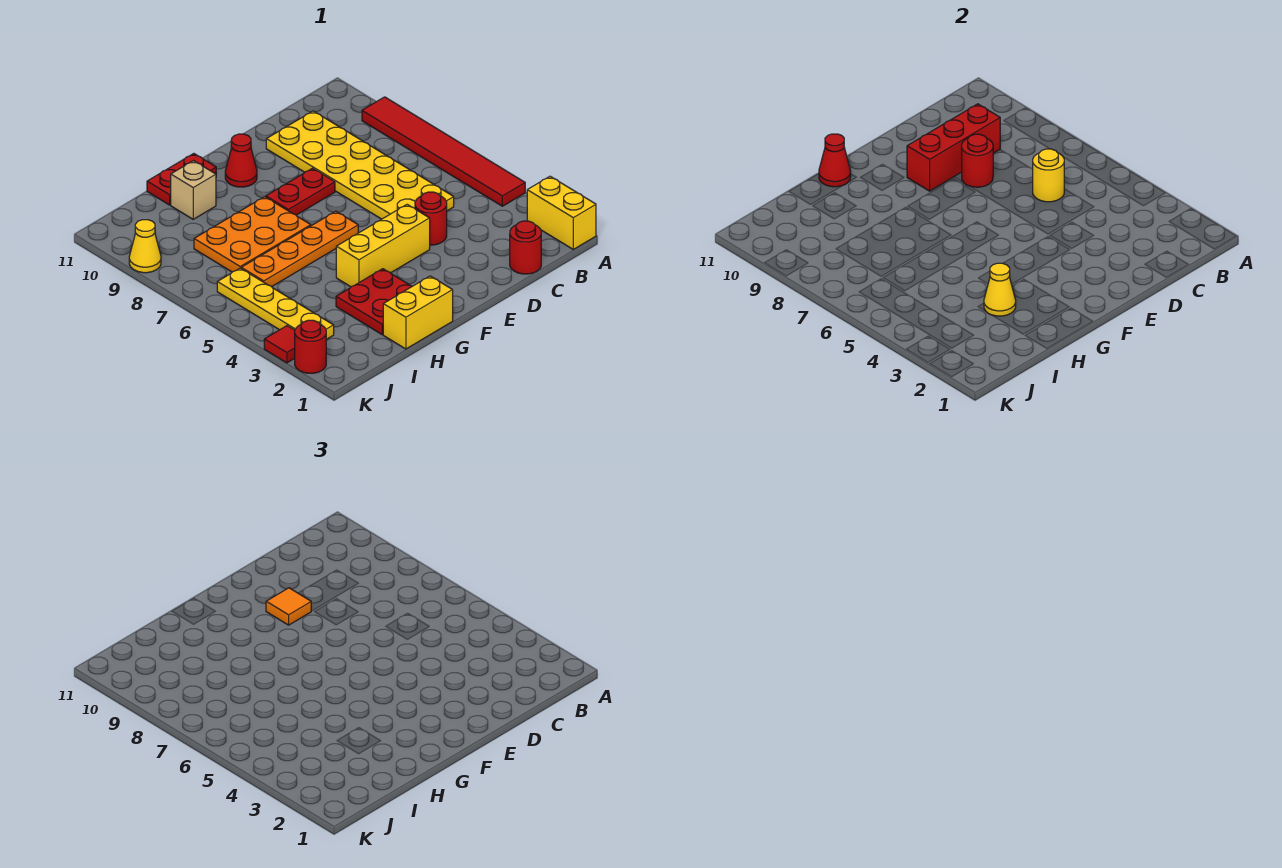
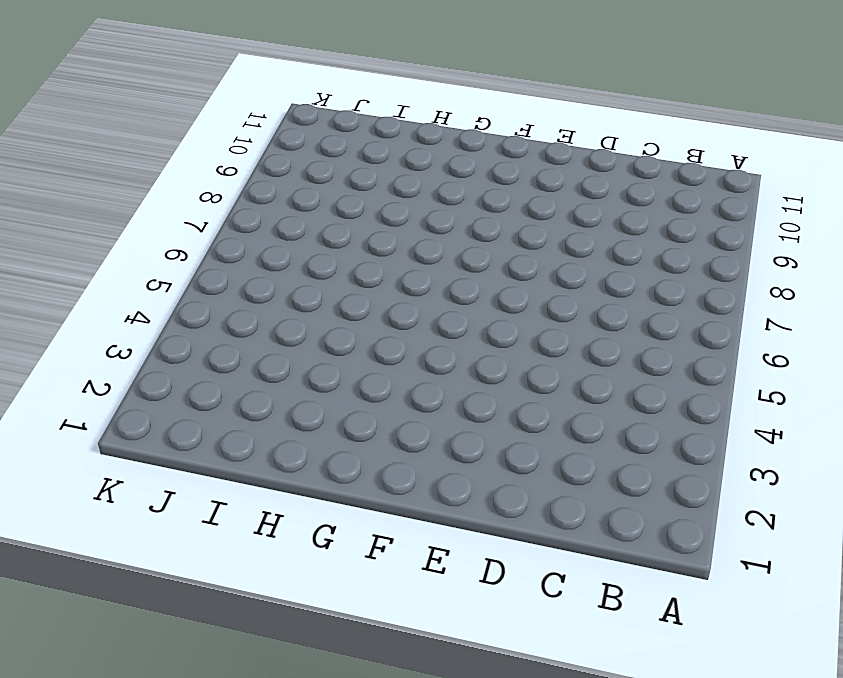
none -> yellow 1x2 brick [527,176,596,249]
none -> red 1x6 tile [362,97,525,206]
none -> red 1x1 round brick [510,221,541,274]

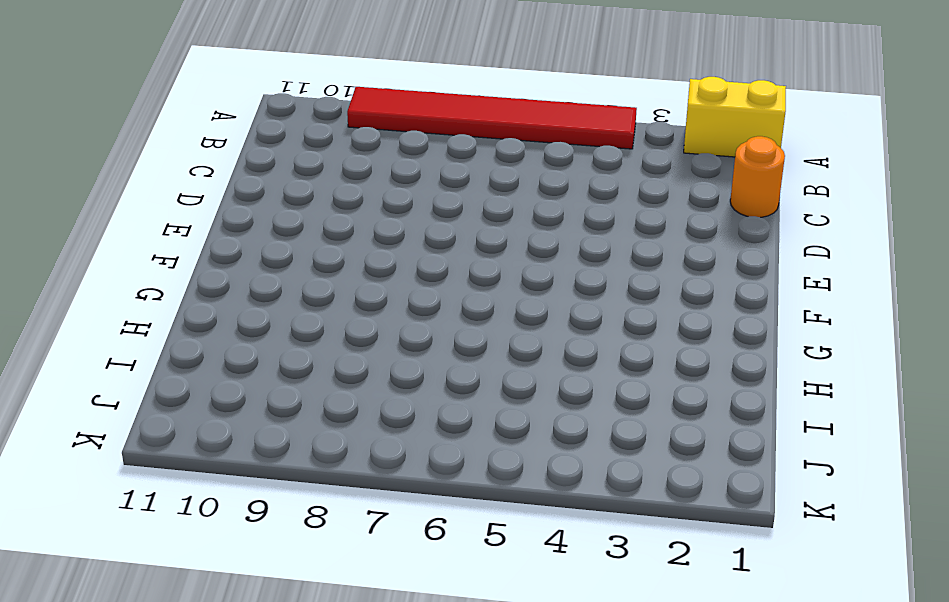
orange 1x1 round brick [730,136,785,217] -> red 1x1 round brick [510,221,541,274]
none -> yellow 2x6 plate [266,111,454,219]
none -> red 1x1 round brick [415,192,447,245]
none -> yellow 1x3 brick [336,204,430,287]

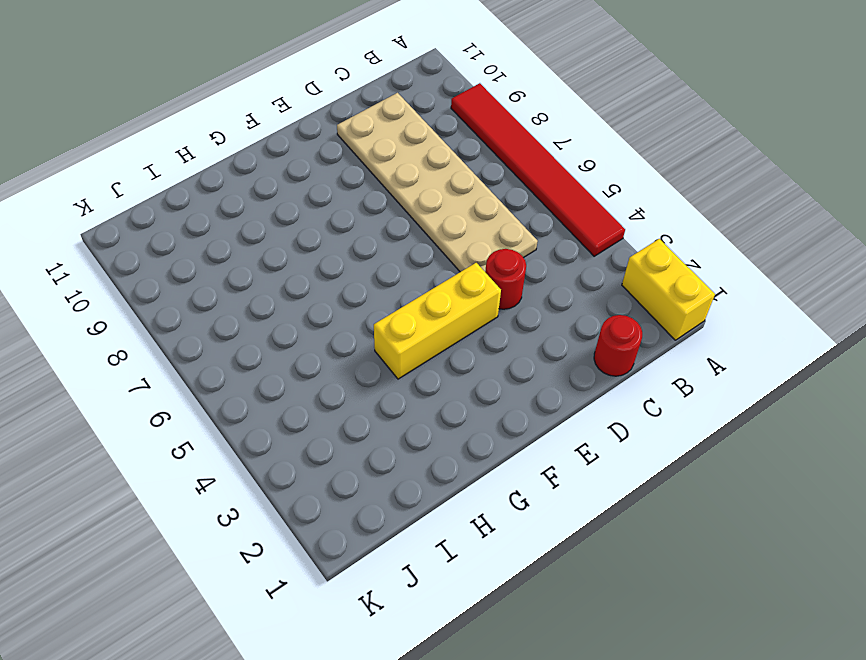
tan 2x6 plate [337,93,538,272] -> yellow 2x6 plate [266,111,454,219]
none -> red 1x2 plate [266,168,335,215]
none -> orange 1x4 plate [241,211,358,287]
none -> red 1x1 cone [225,134,257,187]

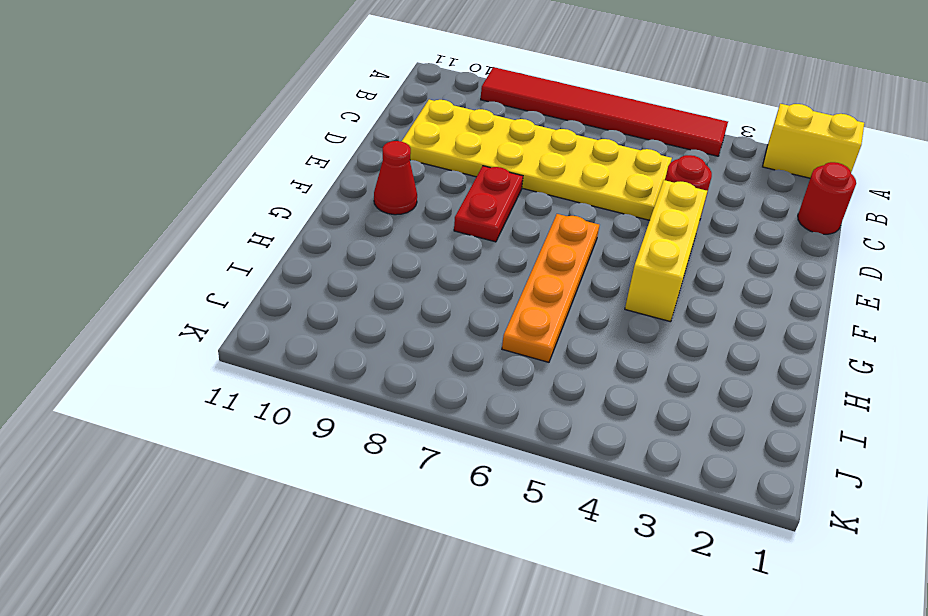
none -> yellow 1x2 brick [383,276,453,349]
none -> red 2x2 plate [336,269,412,334]
none -> orange 2x3 plate [194,197,311,272]

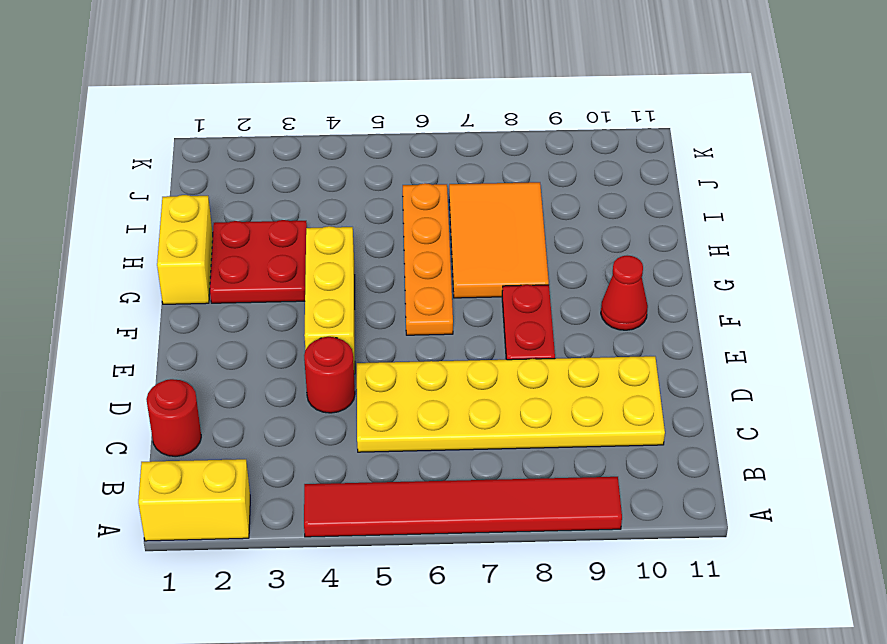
orange 2x3 tile [449,182,549,298] -> orange 2x3 plate [194,197,311,272]
none -> red 1x2 plate [147,154,216,205]
none -> tan 1x1 brick [171,161,216,219]
none -> yellow 1x4 plate [217,268,334,340]

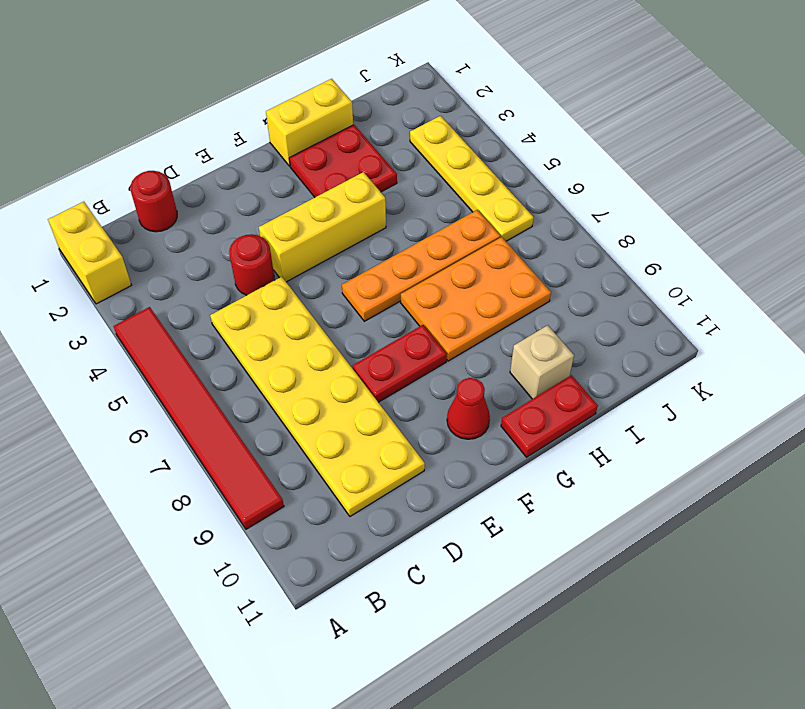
none -> red 1x1 round brick [295,320,326,373]
none -> red 1x1 tile [264,326,295,363]
none -> yellow 1x1 cone [129,220,161,273]

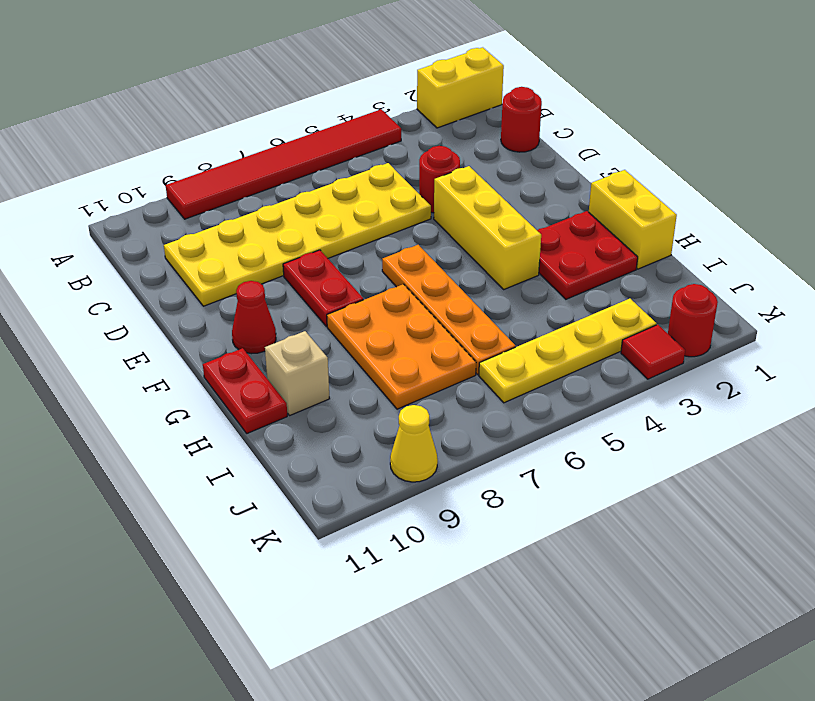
none -> yellow 1x1 round brick [1033,149,1064,202]
none -> red 1x3 brick [907,104,1000,191]
none -> red 1x1 round brick [962,134,993,187]

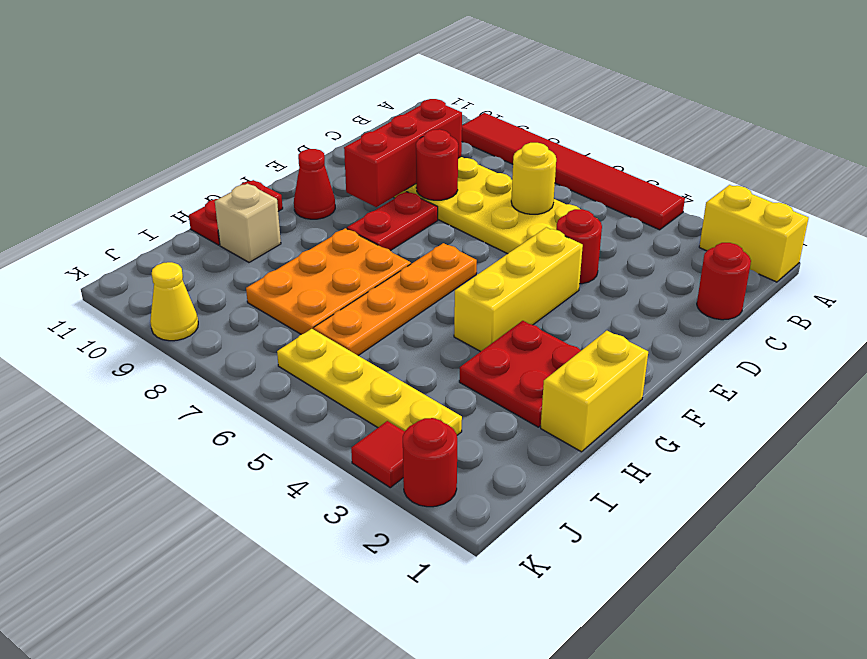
none -> red 1x1 cone [819,134,851,187]
none -> yellow 1x1 cone [984,263,1016,316]
none -> orange 1x1 tile [266,588,311,625]

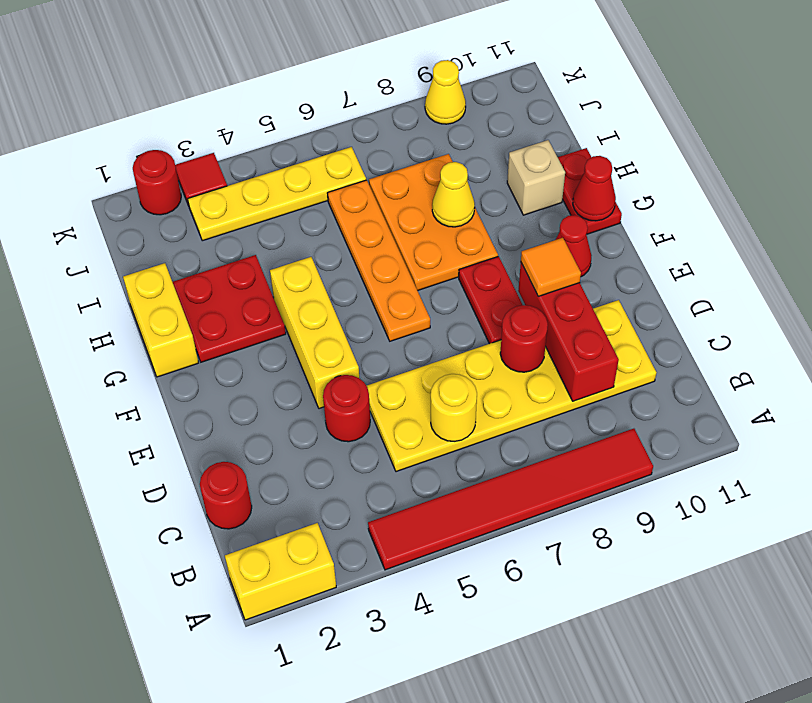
yellow 1x1 cone [432,162,475,227] -> yellow 1x1 cone moved to [984,263,1016,316]

